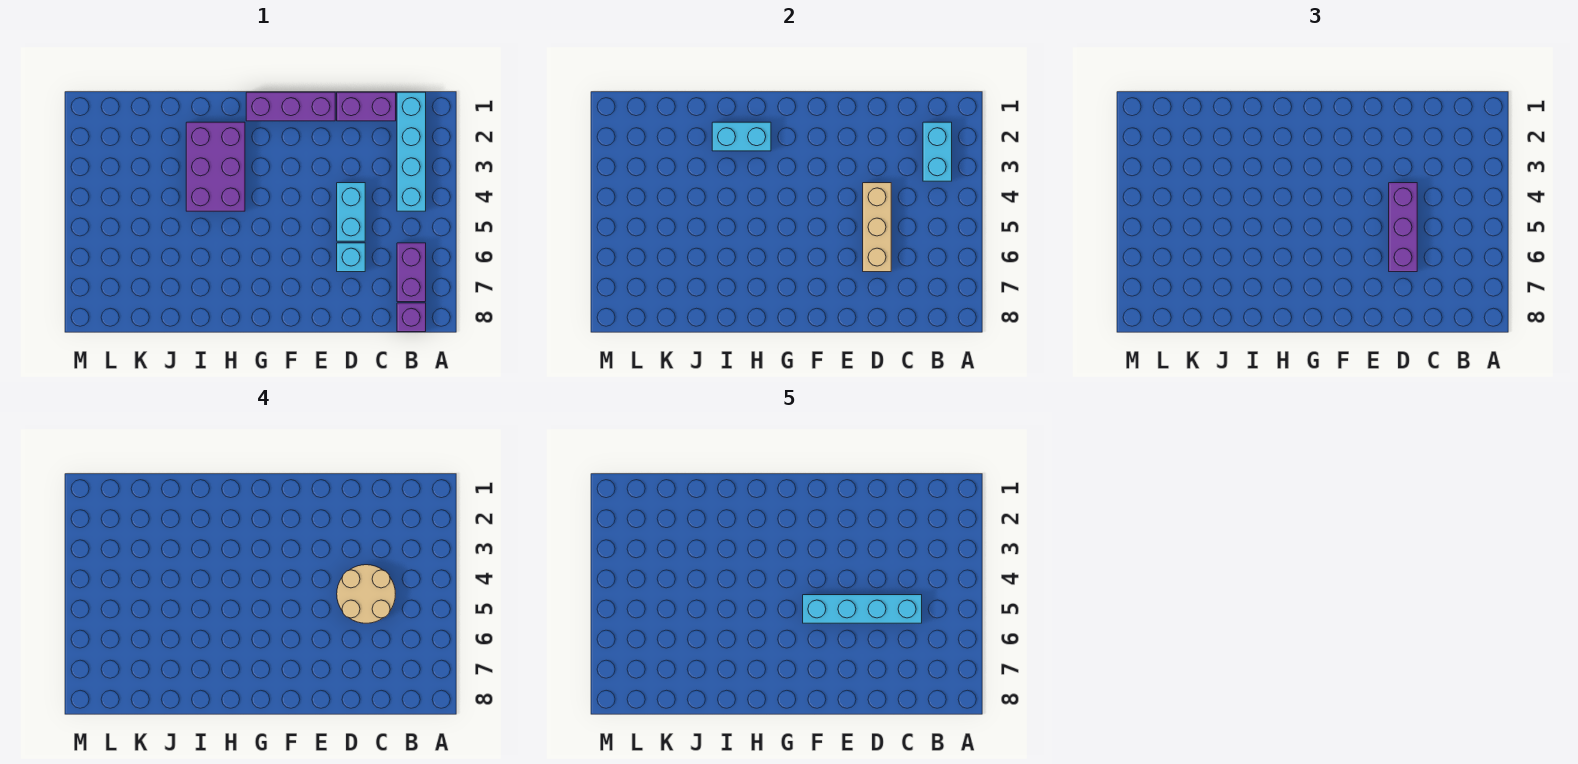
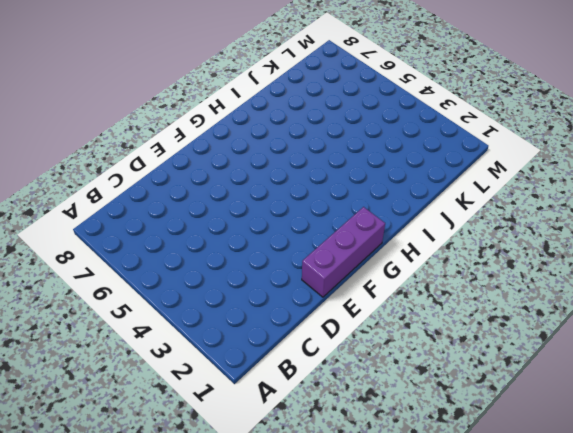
none -> cyan 1x4 brick [397,92,426,211]
none -> purple 1x2 brick [397,243,426,302]
none -> purple 1x1 brick [397,303,426,332]

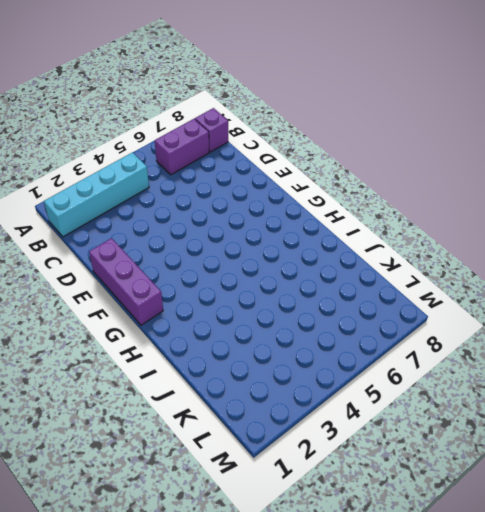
none -> purple 1x2 brick [337,92,396,121]
none -> cyan 1x2 brick [337,183,365,241]
none -> cyan 1x1 brick [337,243,365,272]

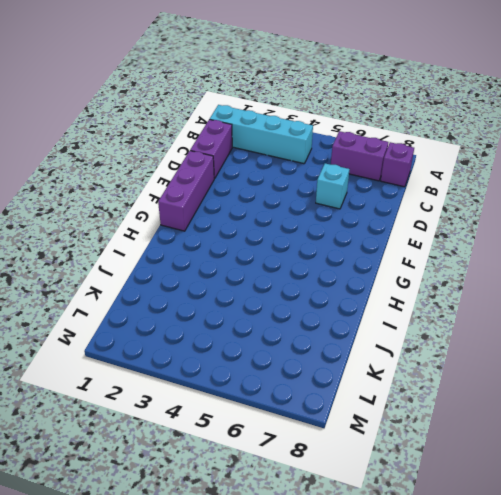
none -> cyan 1x2 brick [337,183,365,241]
none -> purple 2x3 brick [186,122,245,211]
none -> cyan 1x2 brick [923,122,952,181]

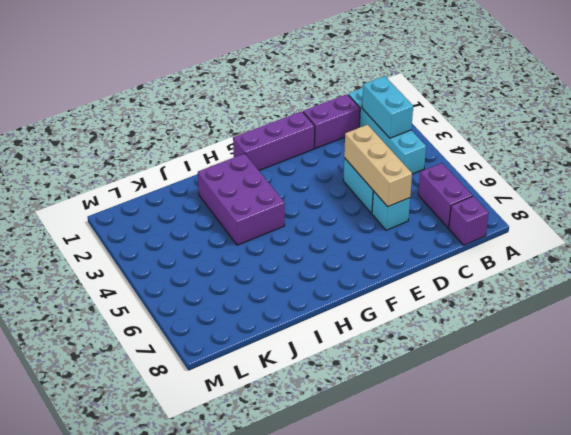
none -> cyan 1x2 brick [712,122,771,151]
none -> purple 1x3 brick [1389,183,1417,272]
none -> tan 2x2 round brick [337,565,395,623]

